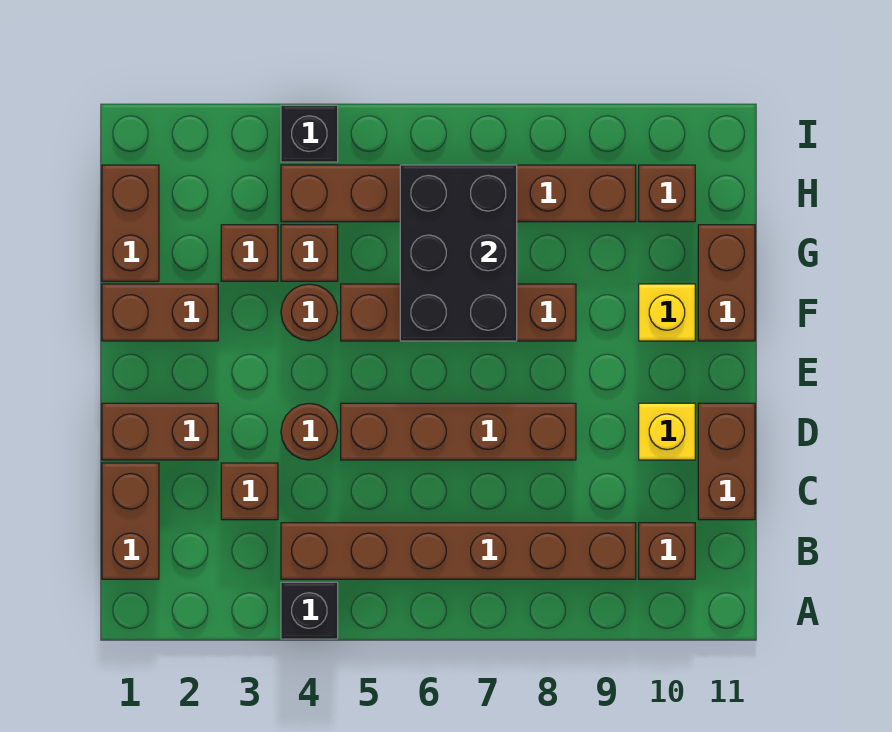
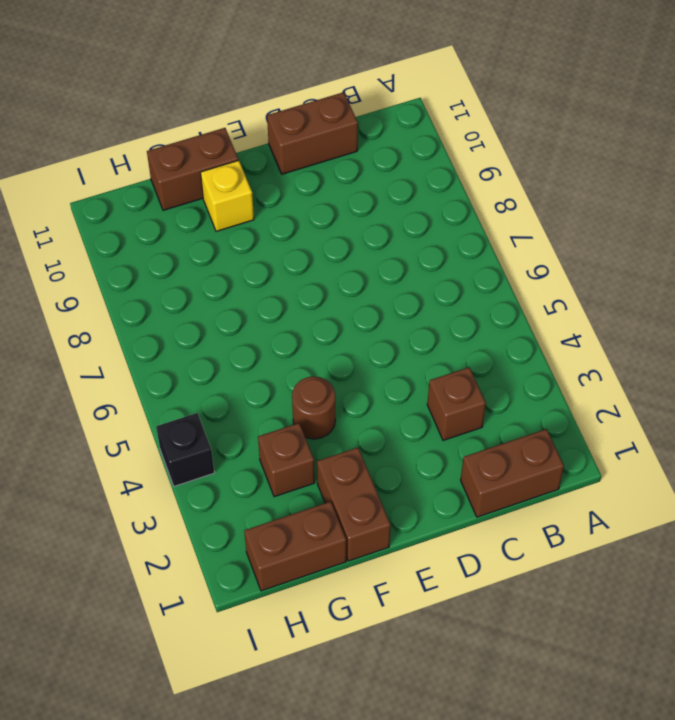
none -> black 1x1 brick [281,582,338,639]
none -> brown 1x6 brick [281,523,636,579]
none -> brown 1x1 brick [639,523,695,579]

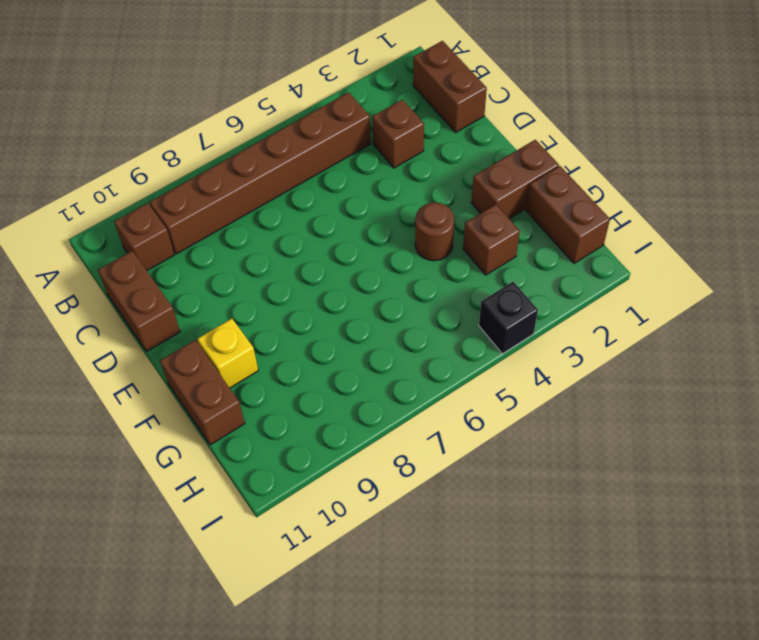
none -> black 1x1 brick [281,582,338,639]
none -> brown 1x2 brick [102,403,218,460]
none -> brown 1x1 round brick [281,403,338,460]

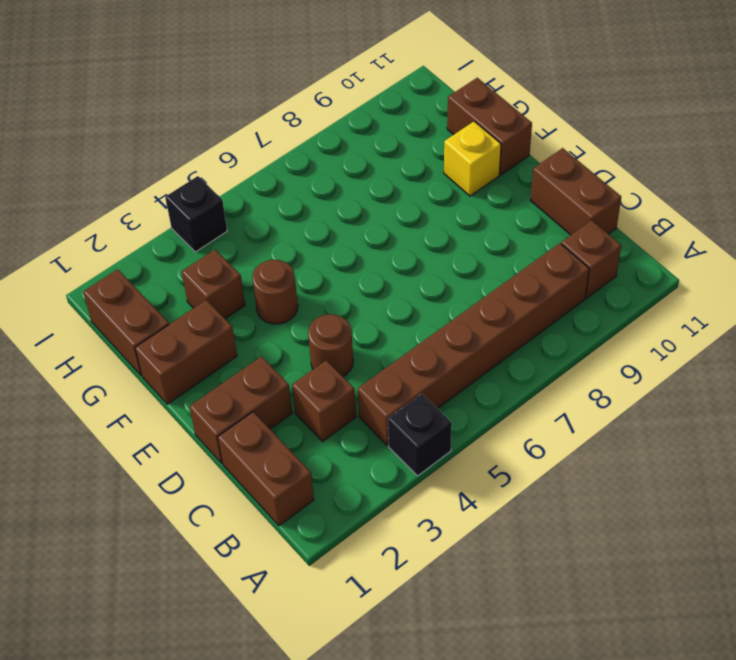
none -> brown 1x4 brick [341,403,576,460]
none -> yellow 1x1 brick [639,403,695,460]
none -> brown 1x4 brick [341,284,576,341]

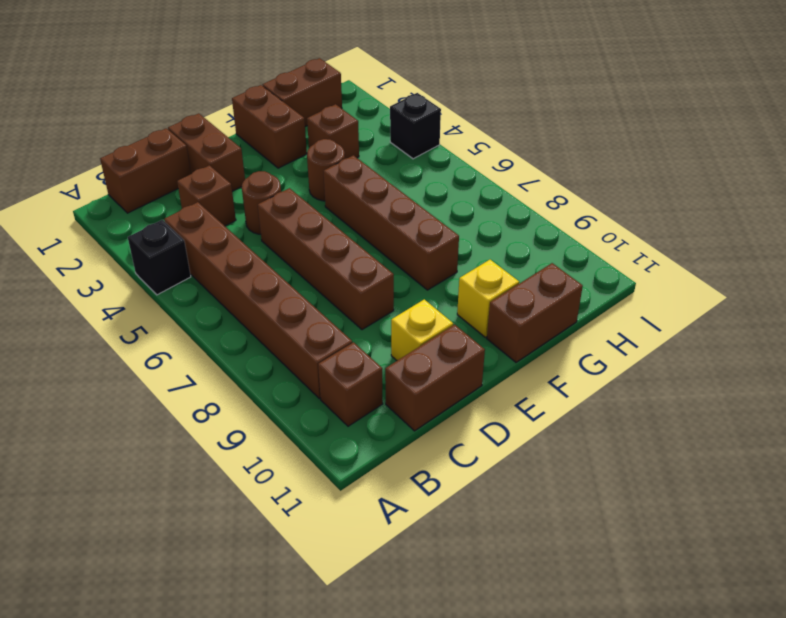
none -> brown 1x1 brick [281,225,338,281]
none -> brown 1x6 brick [281,165,636,222]
none -> brown 1x1 brick [639,165,695,222]

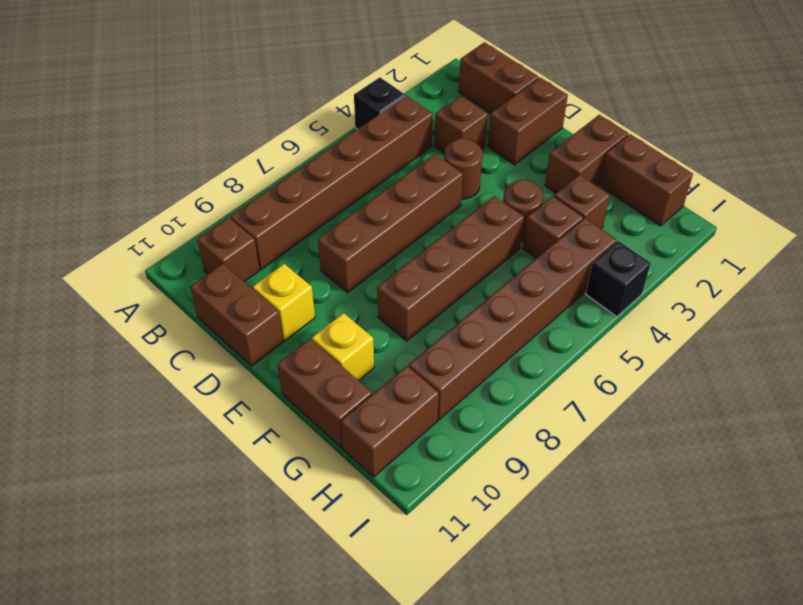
brown 1x2 brick [341,366,439,477] -> brown 1x1 brick [639,165,695,222]
none -> black 2x3 brick [400,165,517,341]

